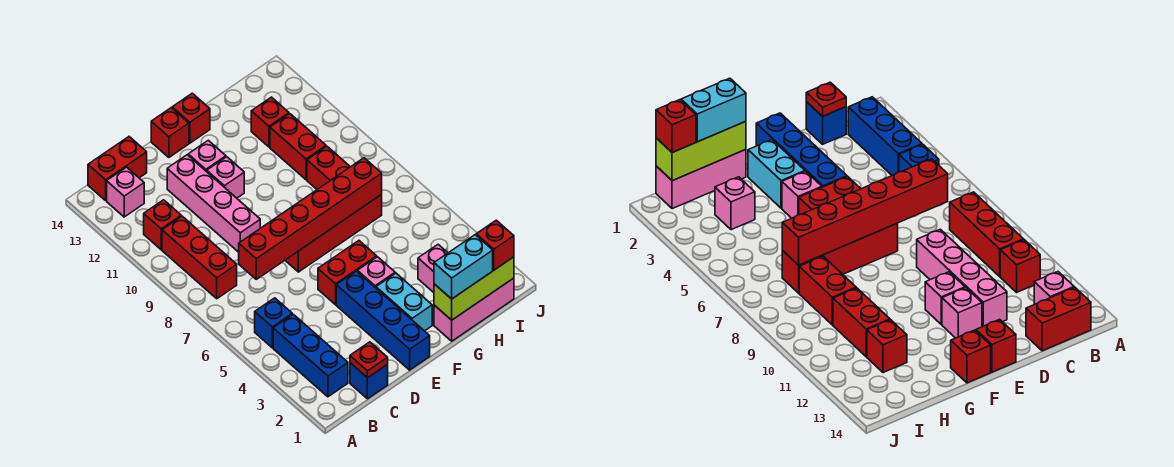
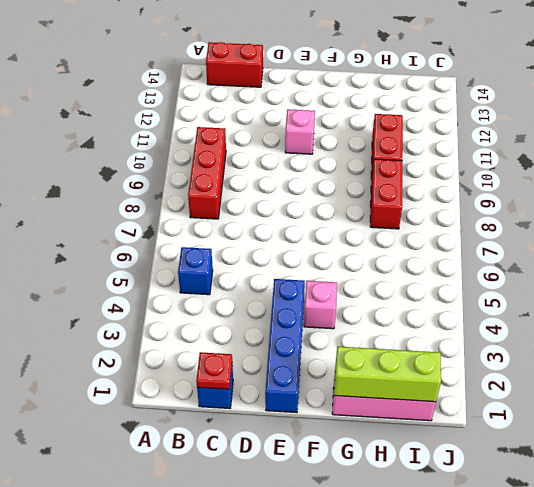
none -> blue 1x3 brick [273,314,348,397]
none -> red 1x1 brick [144,200,181,250]
none -> pink 1x1 brick [107,167,144,217]

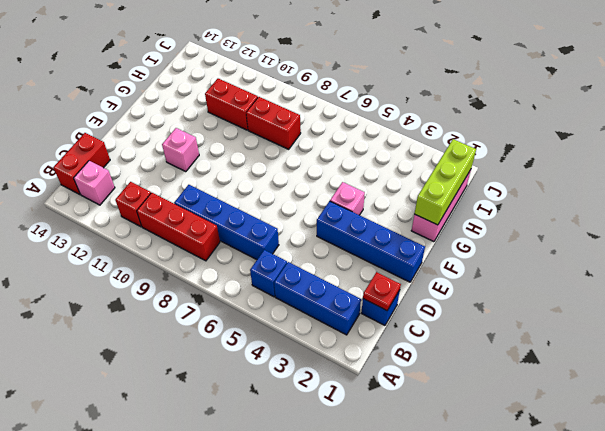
blue 1x4 brick [174,185,279,260] -> none
none -> pink 1x4 brick [167,155,260,252]
none -> red 1x2 brick [318,241,377,305]
none -> red 1x4 brick [285,195,382,272]

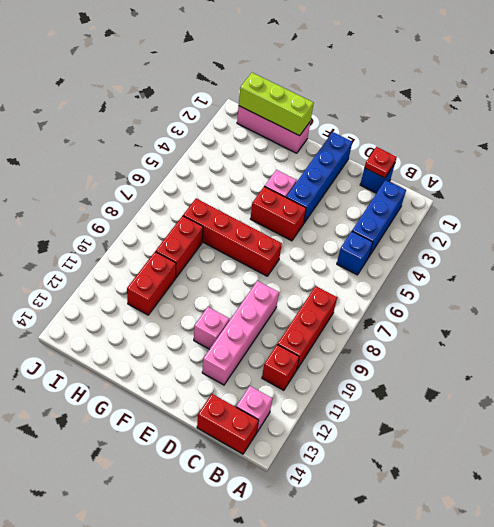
none -> pink 1x1 brick [188,140,226,172]
none -> red 1x1 brick [151,108,189,157]
none -> cyan 1x2 brick [376,273,432,331]

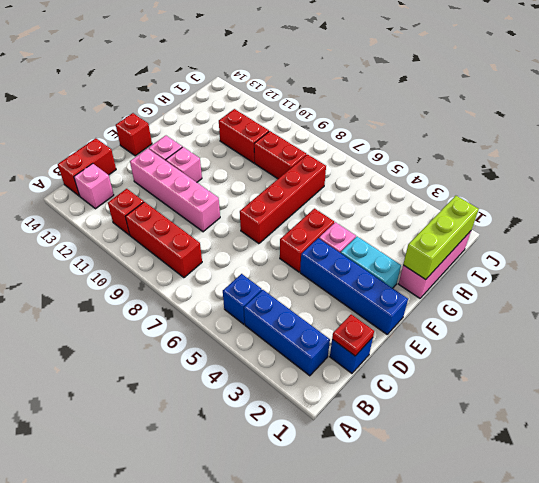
none -> red 1x1 brick [172,93,210,143]
none -> pink 1x1 brick [418,245,448,293]
none -> red 1x1 brick [251,97,289,147]

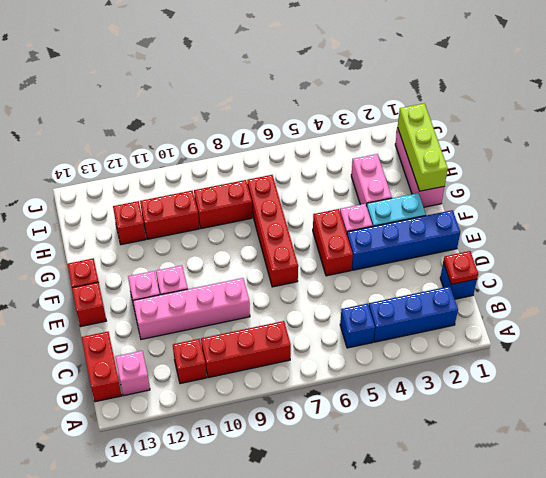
pink 1x2 brick [351,154,392,206] -> pink 1x1 brick [418,245,448,293]
none -> red 1x6 brick [239,158,382,279]
none -> cyan 1x2 brick [434,235,493,299]
none -> red 1x1 brick [476,220,514,270]

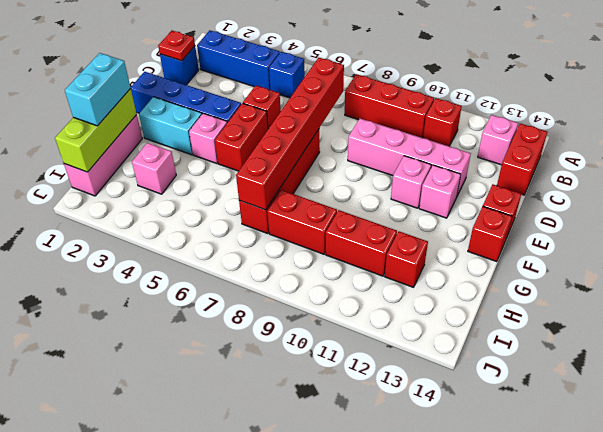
red 1x1 brick [243,86,281,129] -> red 1x1 brick moved to [476,220,514,270]

